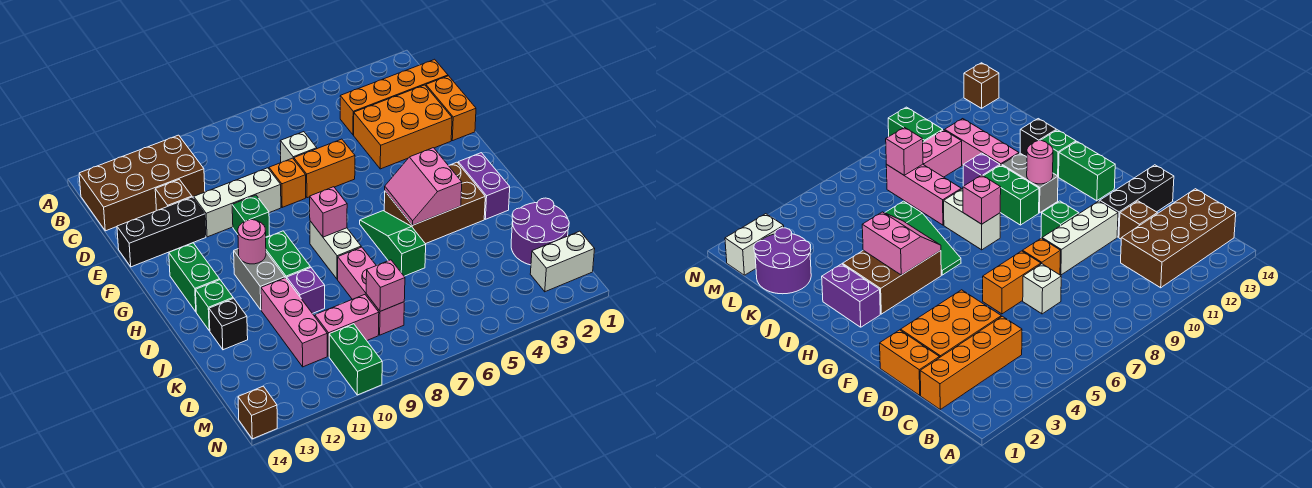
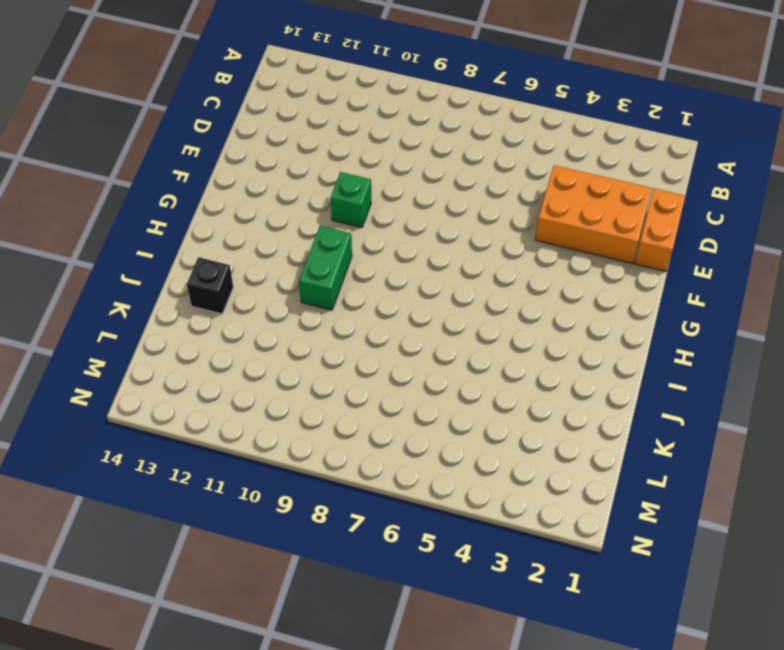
none -> brown 2x4 brick [79,135,205,231]
none -> orange 1x4 brick [340,59,448,135]
none -> white 1x1 brick [280,132,317,163]
none -> brown 1x1 brick [155,179,192,210]

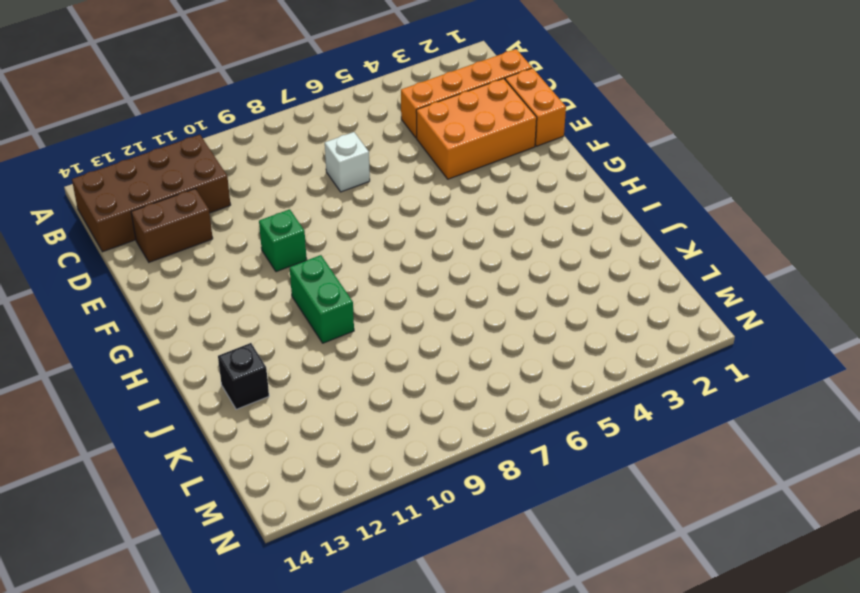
brown 1x2 brick [131,189,213,262] -> brown 1x1 brick [155,179,192,210]
none -> orange 1x2 brick [294,139,355,198]
none -> orange 1x1 brick [269,158,306,207]
none -> white 1x3 brick [194,168,281,237]
none -> black 1x3 brick [117,197,206,267]

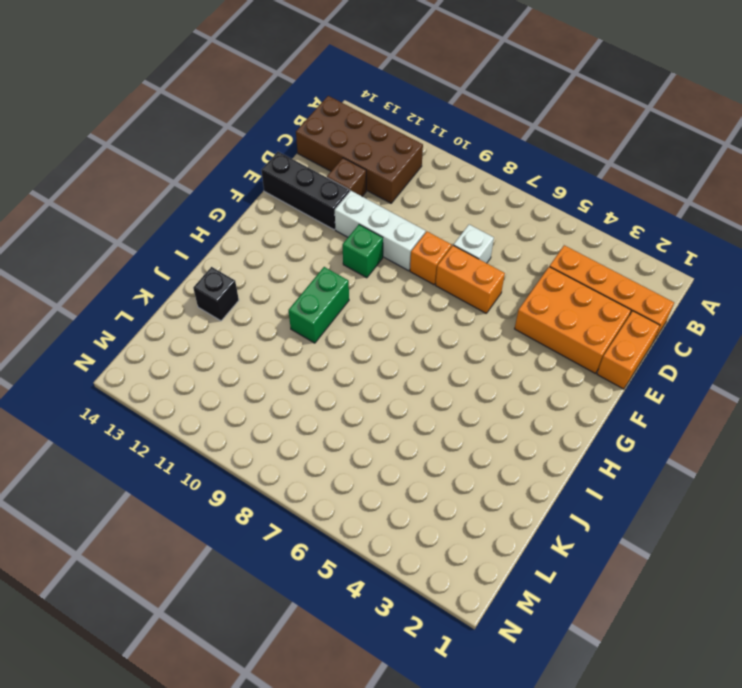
none -> green 1x2 brick [169,243,220,312]
none -> purple 1x2 brick [458,153,510,219]
none -> brown 2x3 brick [384,162,485,244]
none -> green 1x3 slope [360,211,426,276]

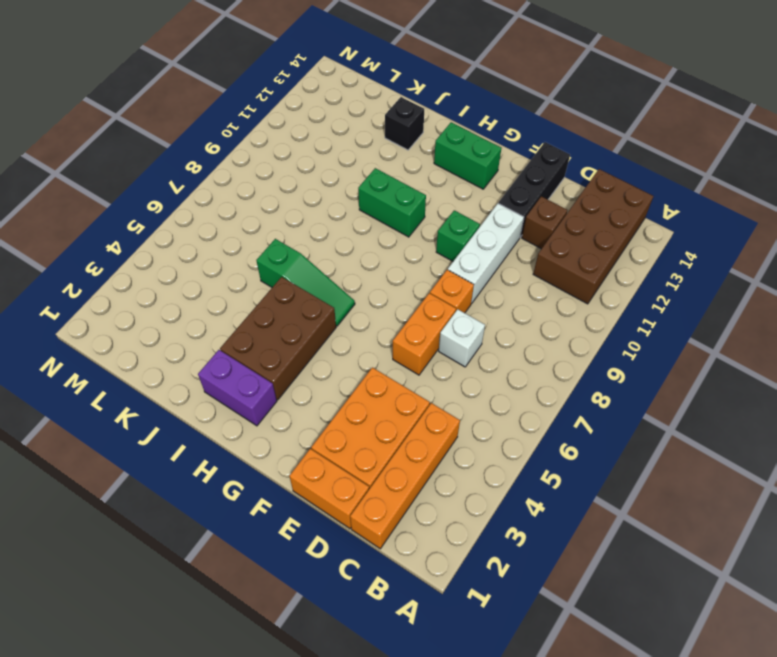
none -> white 1x2 brick [310,221,361,279]
none -> grey 1x2 brick [234,249,285,310]
none -> green 1x1 brick [196,280,233,331]
none -> pink 1x3 brick [338,247,404,335]

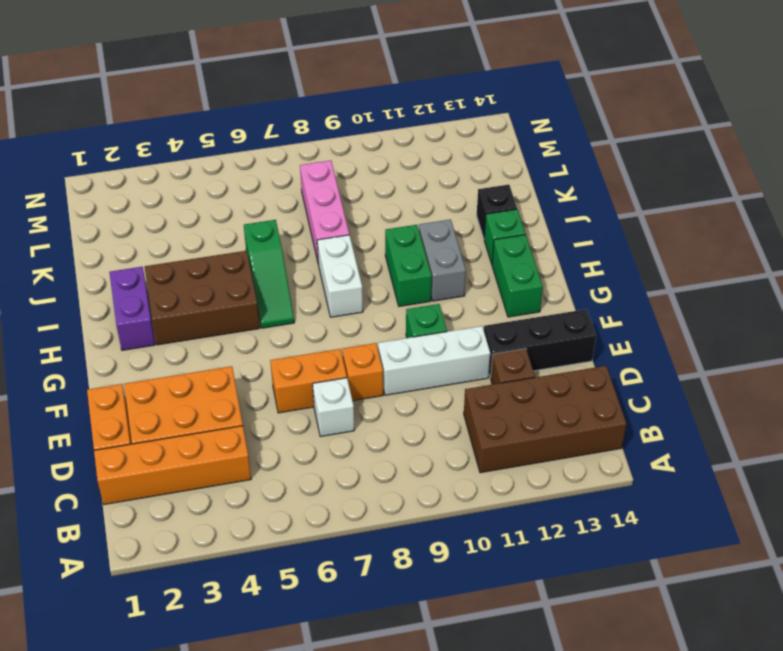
none -> purple 1x1 brick [287,267,325,314]
none -> pink 1x3 brick [261,278,327,367]
none -> purple 2x2 round brick [511,198,569,265]
none -> pink 1x2 brick [315,295,379,356]

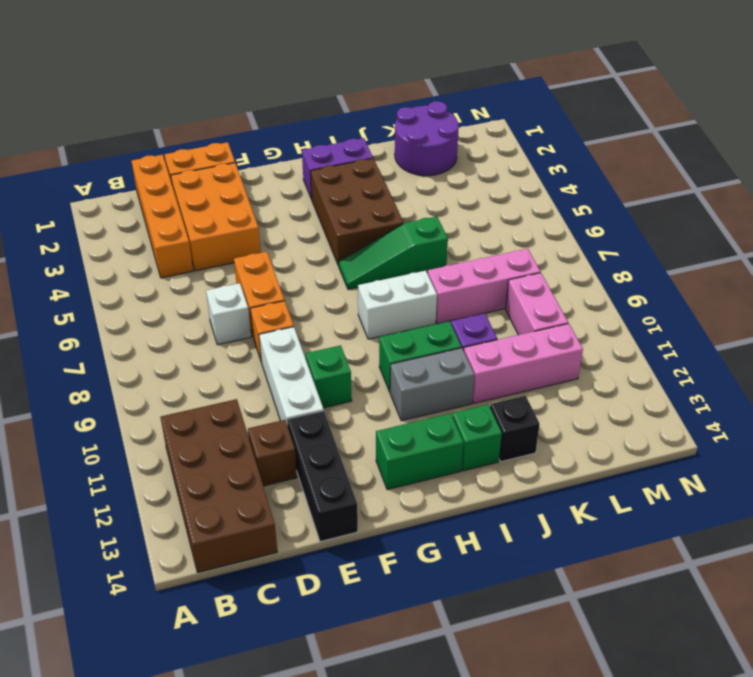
none -> white 1x2 brick [530,231,595,292]
none -> green 1x2 brick [329,324,382,395]
none -> brown 1x1 brick [238,386,277,439]
none -> pink 2x2 slope [385,148,462,225]

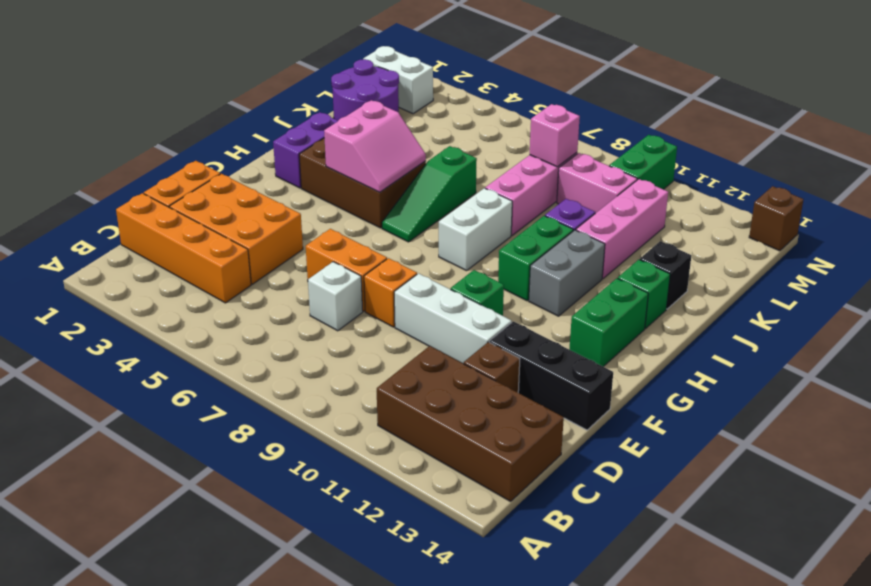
none -> pink 1x1 brick [309,187,347,237]
none -> pink 1x1 round brick [238,220,266,264]

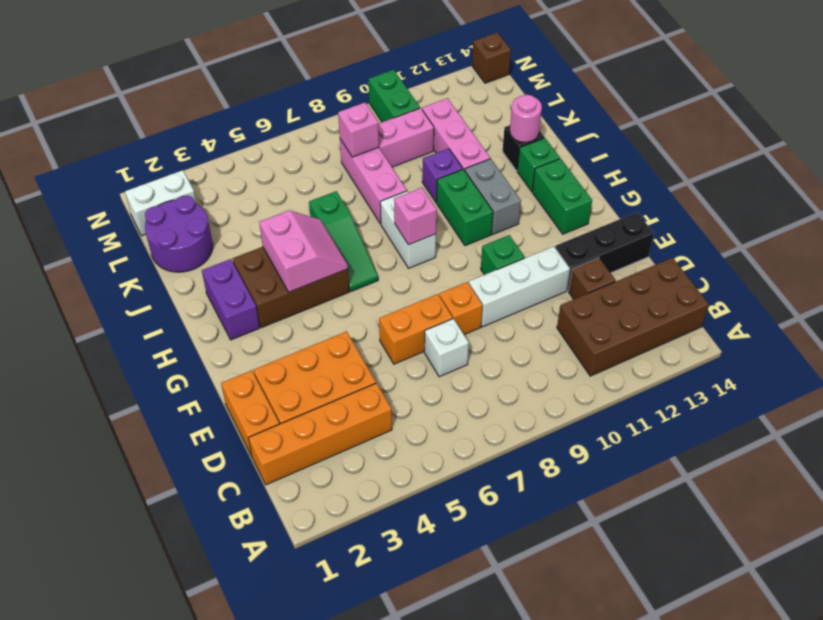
pink 1x1 round brick [510,95,542,142] -> pink 1x1 round brick moved to [238,220,266,264]

